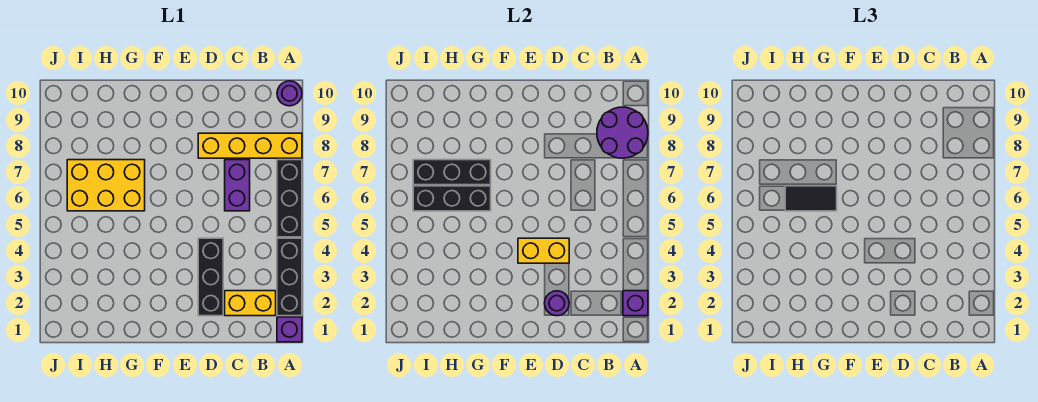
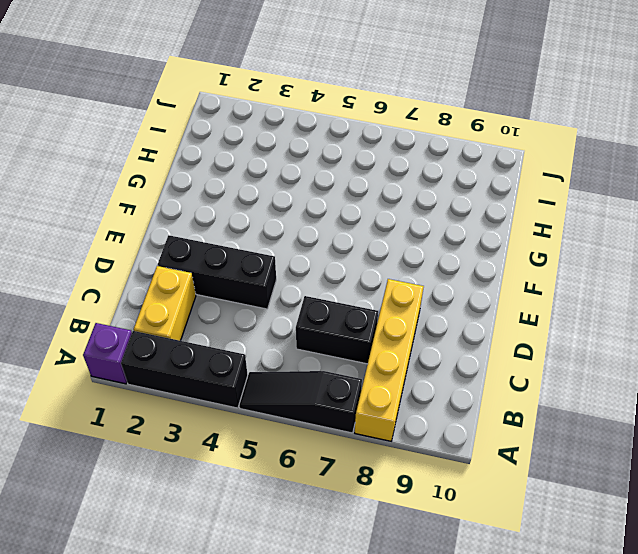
black 1x3 slope [239,371,362,433] -> black 1x3 brick [277,160,302,237]
black 1x2 brick [296,296,378,364] -> purple 1x2 brick [225,160,250,211]
none -> purple 1x1 round brick [277,81,302,106]
none -> yellow 2x3 brick [67,160,145,211]
none -> purple 1x1 brick [623,291,648,316]

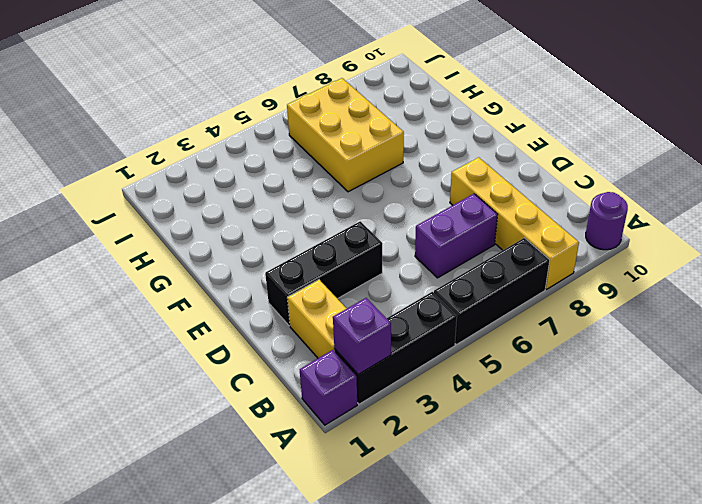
none -> purple 2x2 round brick [597,107,648,158]
none -> purple 1x1 round brick [544,291,569,316]
none -> yellow 1x2 brick [518,238,569,263]

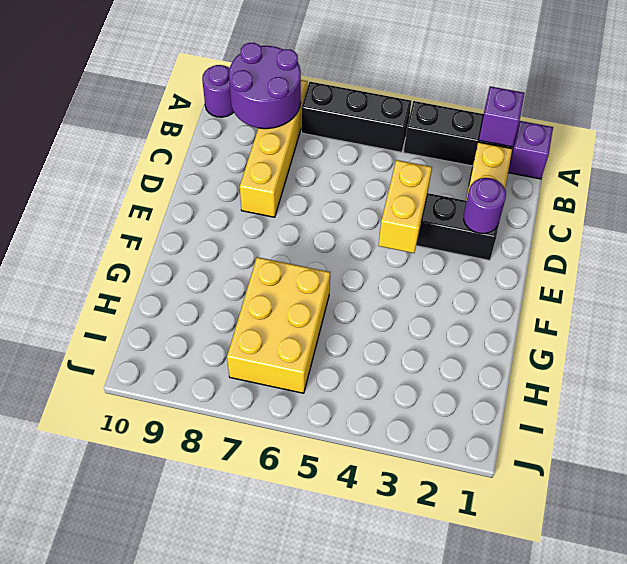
none -> purple 1x2 brick [225,160,250,211]
none -> black 1x3 brick [413,186,491,211]
none -> black 1x3 brick [413,160,491,185]

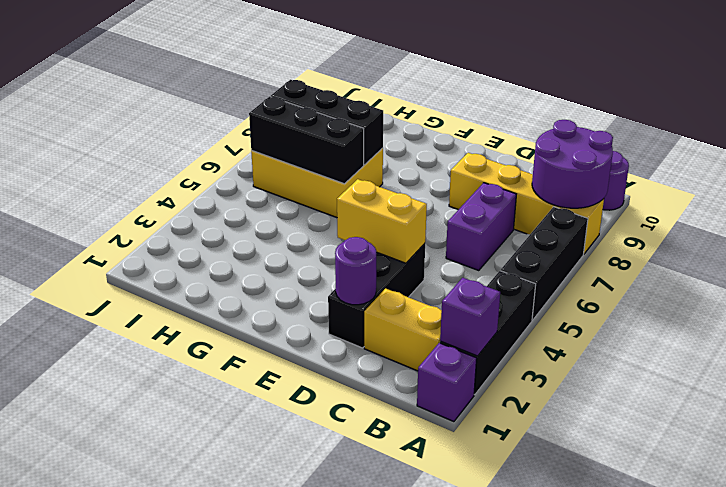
none -> black 1x2 tile [785,186,837,211]

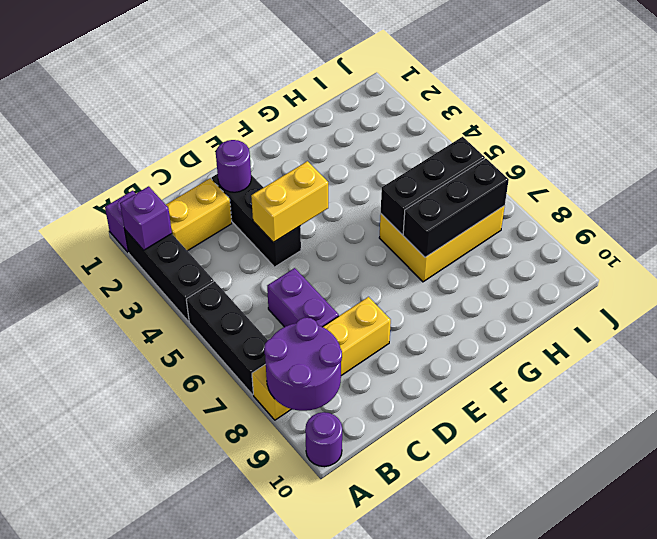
none -> black 1x2 tile [785,186,837,211]

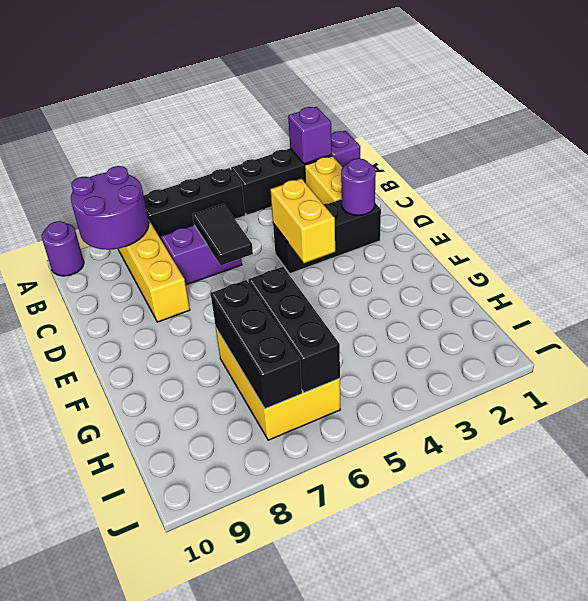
black 1x2 tile [192,204,253,265] -> black 1x2 tile moved to [785,186,837,211]

